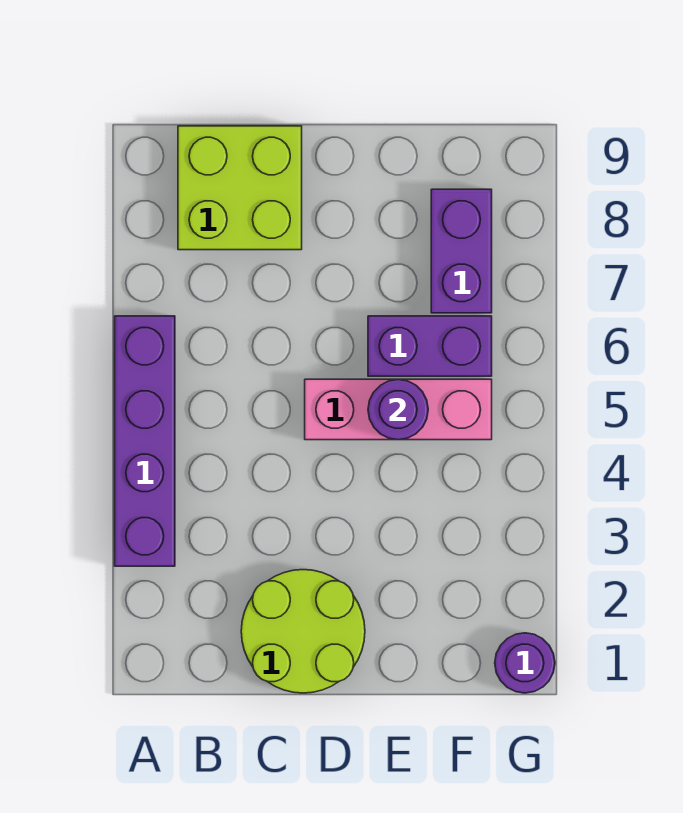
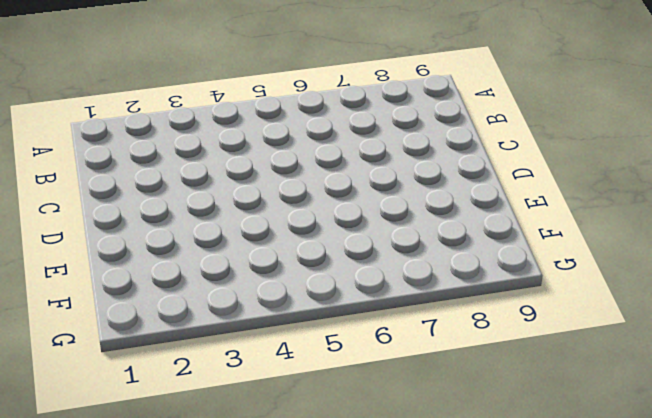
none -> purple 1x4 brick [115,316,175,566]
none -> lime 2x2 brick [178,126,302,250]

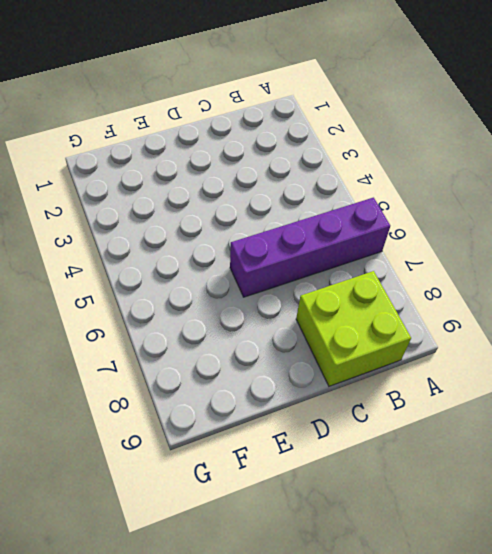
purple 1x4 brick [230,198,390,297] -> purple 1x4 brick turned to [115,316,175,566]
none -> lime 2x2 round brick [241,570,365,693]
none -> pink 1x3 brick [305,379,492,440]

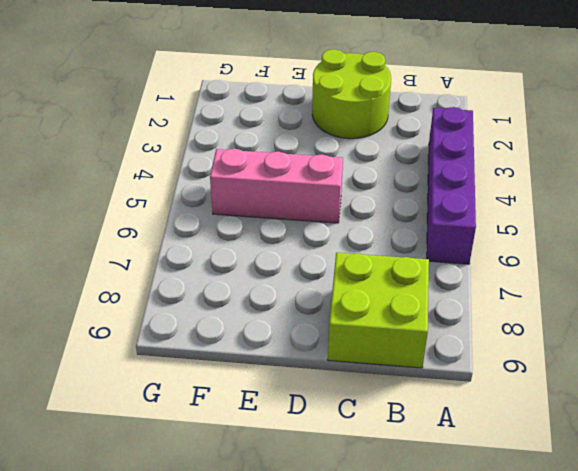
none -> purple 1x2 brick [368,316,492,376]
none -> purple 1x2 brick [431,189,492,313]

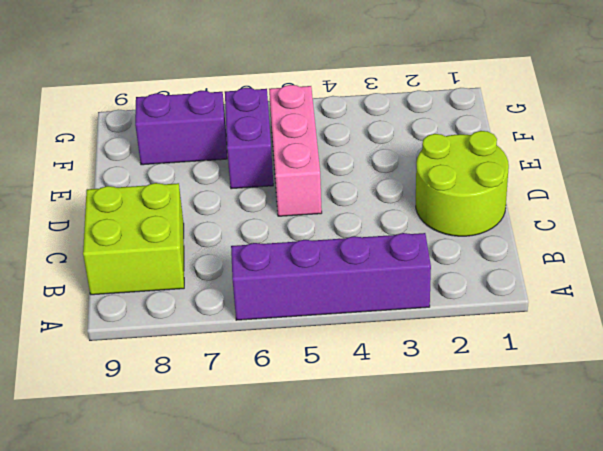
none -> purple 1x1 round brick [495,633,555,693]
none -> purple 1x1 round brick [368,379,428,440]

